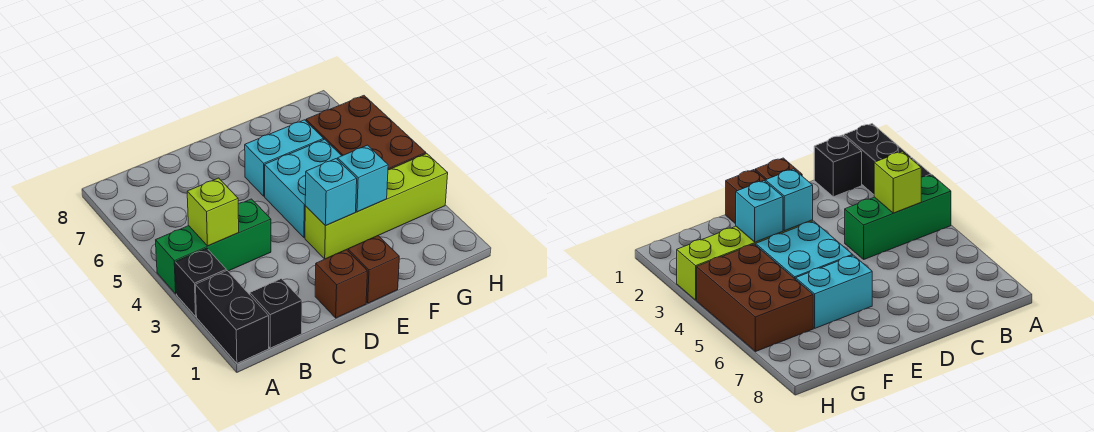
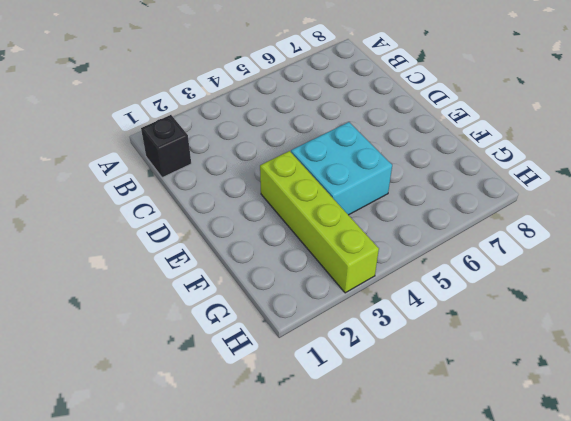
none -> black 1x2 brick [196,271,269,363]
none -> black 1x1 brick [175,248,226,316]
none -> green 1x3 brick [156,199,271,294]

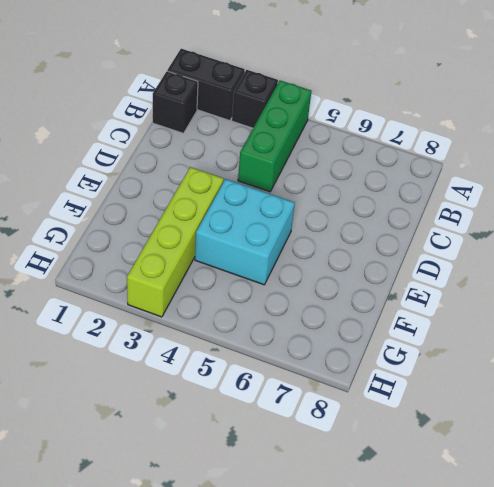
none -> brown 1x1 brick [315,250,367,318]
none -> brown 1x1 brick [348,236,399,303]
none -> cyan 1x2 brick [245,120,324,196]

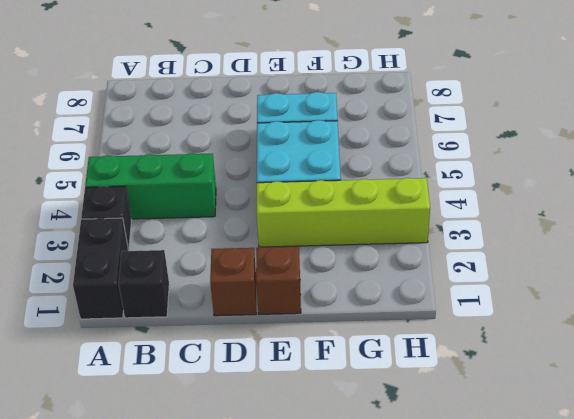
none -> brown 2x3 brick [306,96,426,170]
none -> lime 1x1 brick [187,178,239,246]
none -> cyan 1x1 brick [305,159,357,226]

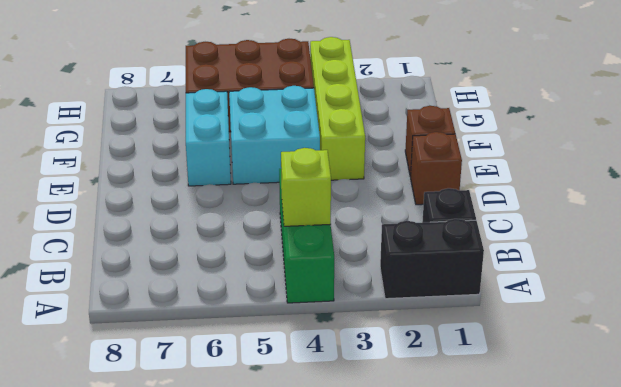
none -> black 1x1 brick [175,248,226,316]
none -> cyan 1x1 brick [305,159,357,226]
none -> cyan 1x1 brick [338,145,388,212]

